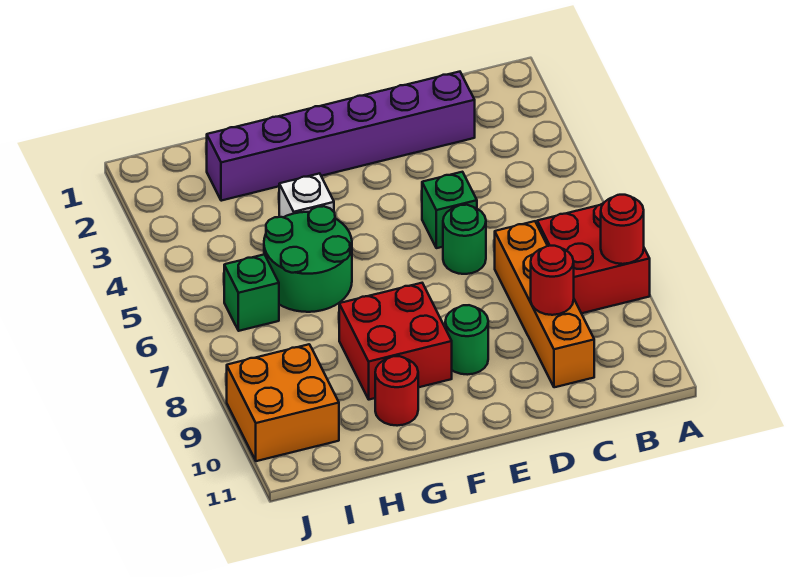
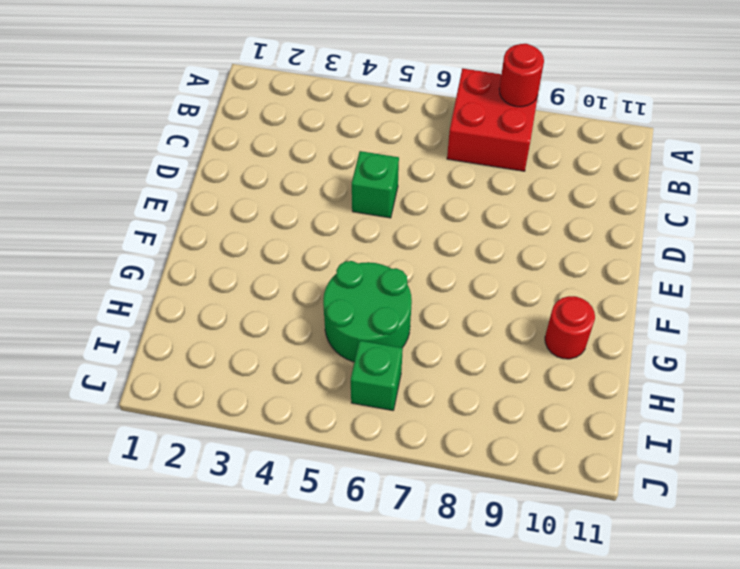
none -> purple 1x6 brick [207,72,475,201]
none -> orange 1x4 brick [495,221,594,387]
none -> green 1x1 round brick [443,205,486,274]

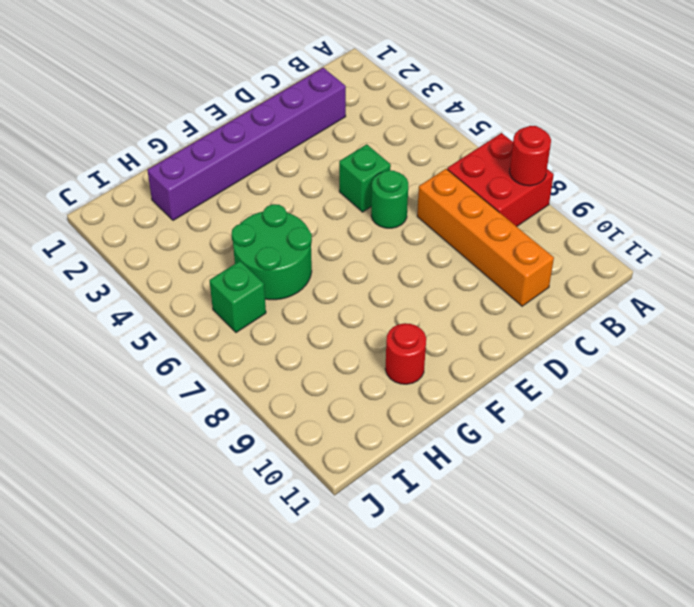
none -> green 1x1 round brick [445,305,488,375]
none -> red 2x2 brick [339,283,452,400]
none -> white 1x1 brick [279,173,334,217]

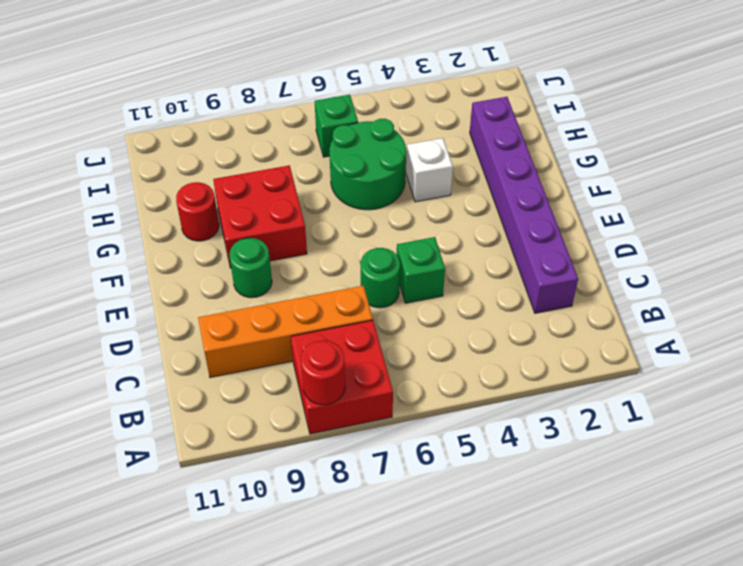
none -> orange 2x2 brick [227,344,339,461]
none -> red 1x1 round brick [531,246,574,315]

